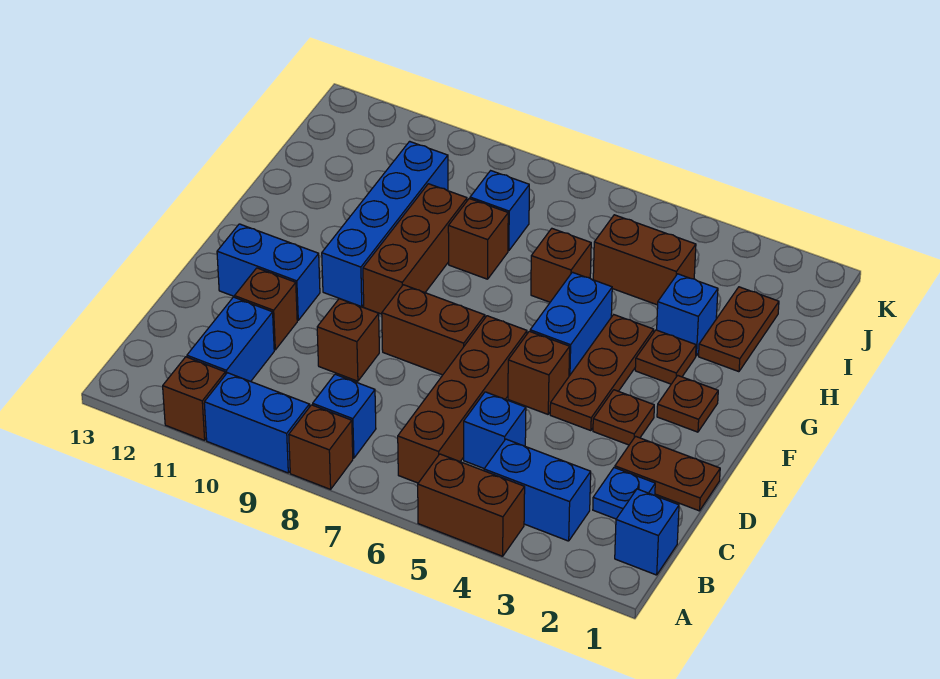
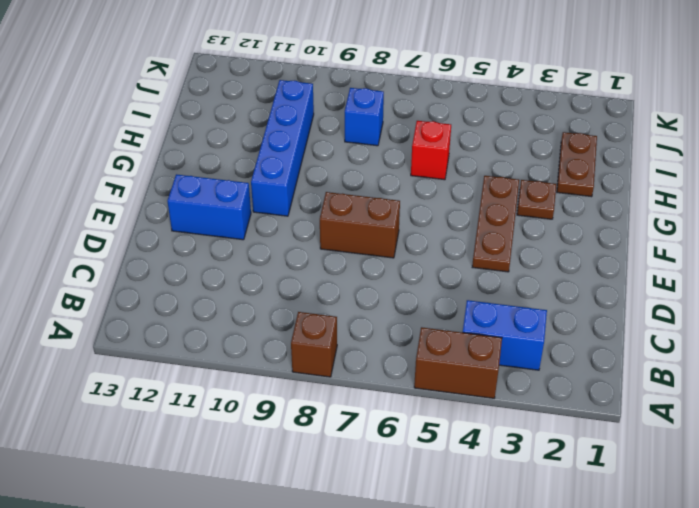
red 1x1 brick [411,121,451,180] -> brown 1x1 brick [531,229,591,302]
none -> blue 1x2 brick [204,373,309,473]
none -> brown 1x1 brick [163,357,225,440]
none -> blue 1x1 brick [615,489,679,575]
none -> brown 1x4 brick [398,316,527,483]

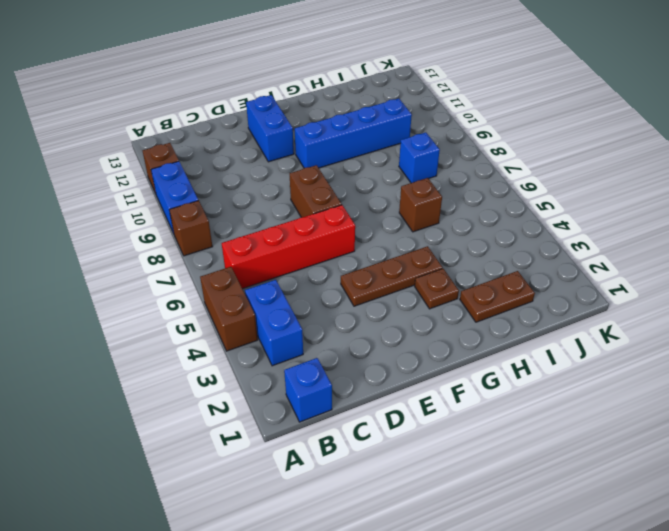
red 1x4 brick [222,205,355,289] -> brown 1x4 brick [398,316,527,483]
none -> blue 1x1 brick [313,374,376,458]
none -> blue 1x2 brick [187,297,274,381]
none -> blue 1x1 plate [593,468,655,519]
none -> blue 1x1 brick [464,392,526,468]

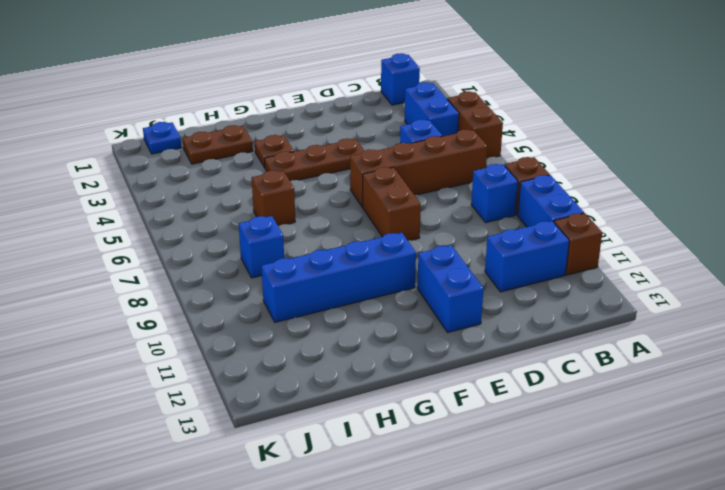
blue 1x1 plate [143,122,181,154] -> blue 1x1 plate moved to [593,468,655,519]
none -> brown 1x2 plate [615,436,720,511]
none -> brown 1x1 brick [317,299,379,381]
none -> brown 1x1 brick [234,268,297,350]
none -> brown 1x1 plate [593,390,654,445]

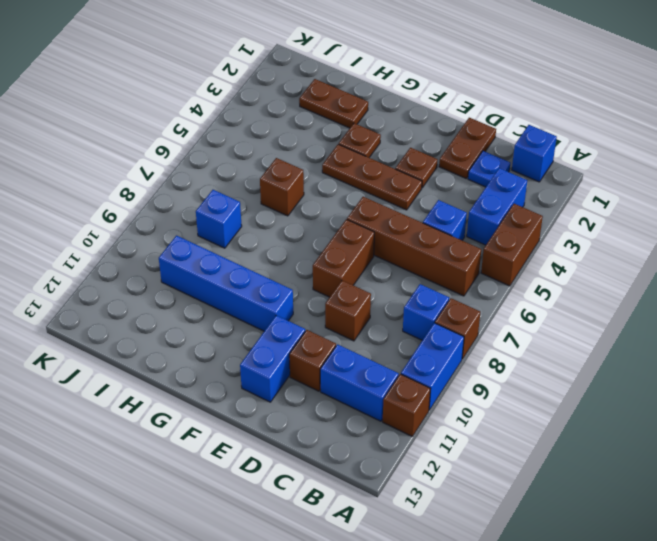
none -> brown 1x1 brick [508,331,570,414]
none -> brown 1x1 plate [657,375,718,432]
none -> blue 1x2 brick [530,272,612,376]
none -> brown 1x3 brick [363,184,467,314]

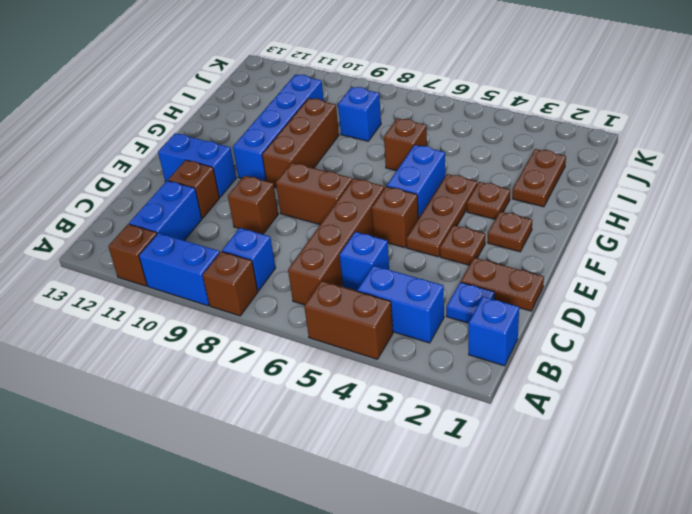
none -> blue 1x1 brick [657,274,718,356]
none -> brown 1x1 brick [448,199,508,279]
none -> brown 1x2 brick [593,215,696,305]

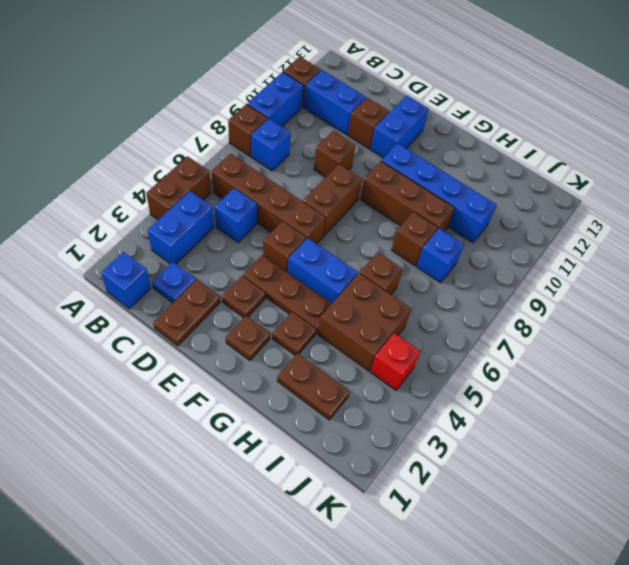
brown 2x2 brick [318,273,411,371] -> brown 1x2 brick [593,215,696,305]
red 1x1 brick [371,333,420,390] -> none
none -> blue 1x1 brick [657,274,718,356]

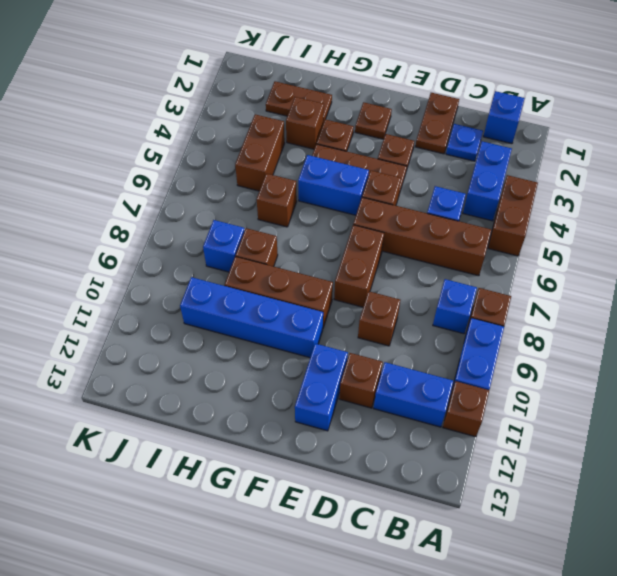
brown 1x1 brick [286,97,324,149] -> blue 1x1 brick [657,274,718,356]

